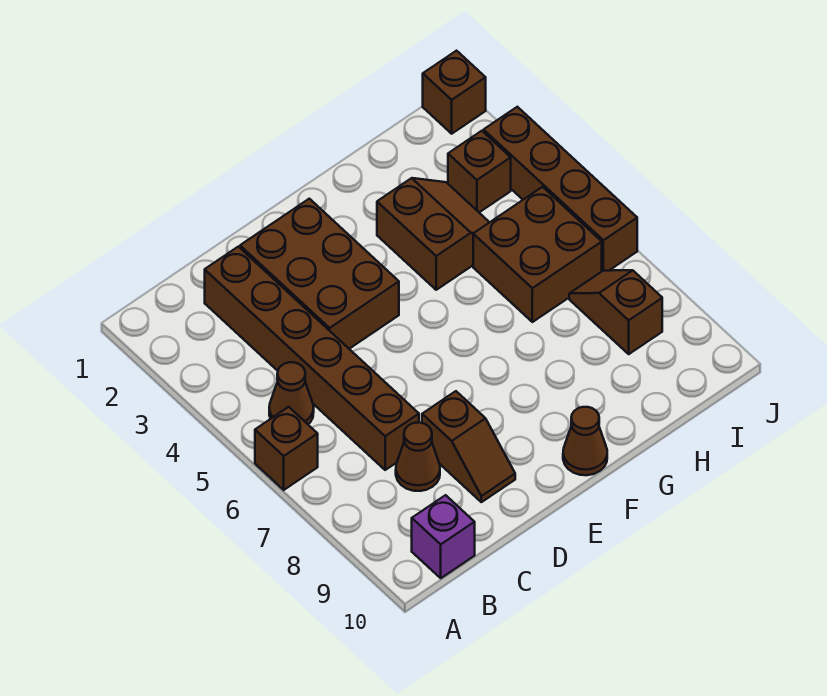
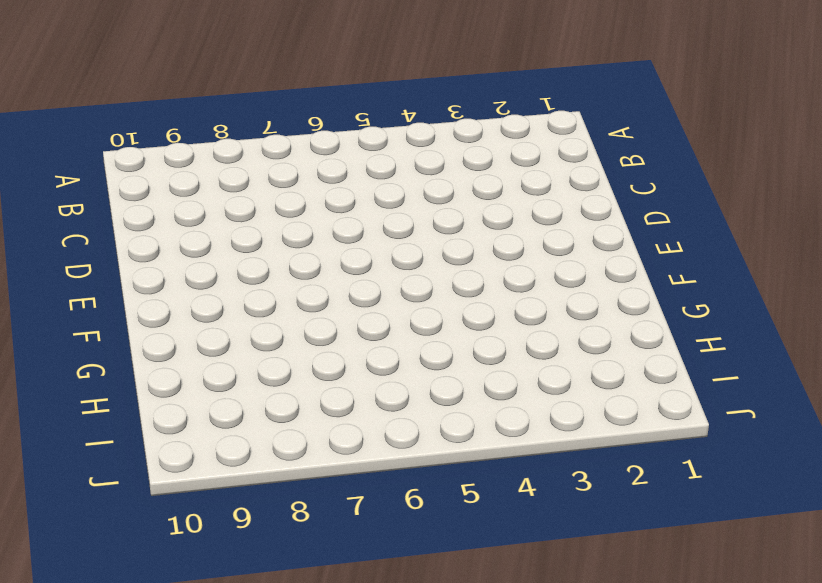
none -> brown 1x1 brick [255,407,318,490]
none -> brown 1x1 cone [269,362,314,424]
none -> purple 1x1 brick [412,495,475,578]

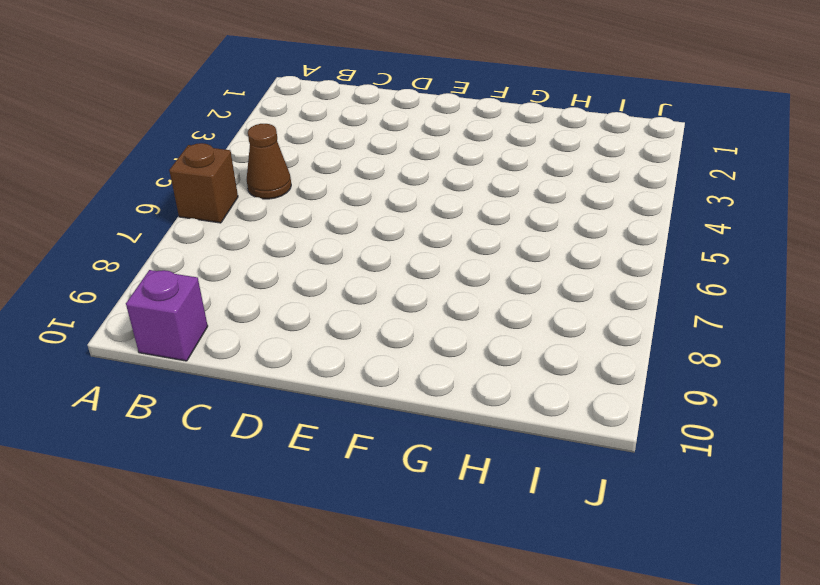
none -> brown 1x6 brick [205,247,419,470]
none -> brown 1x1 cone [396,423,440,491]
none -> brown 2x3 brick [240,199,399,349]

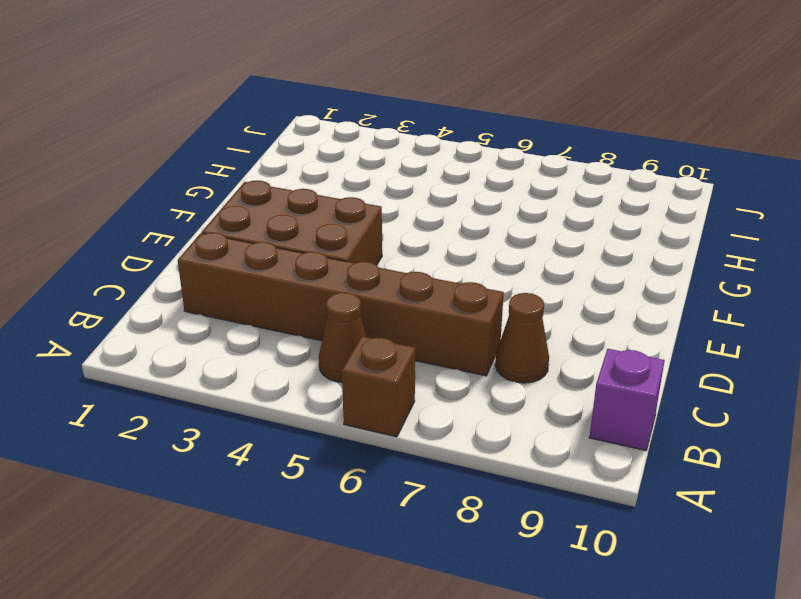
none -> brown 1x2 slope [422,391,515,502]
none -> brown 1x1 cone [563,407,607,475]
none -> brown 2x2 slope [377,178,489,290]

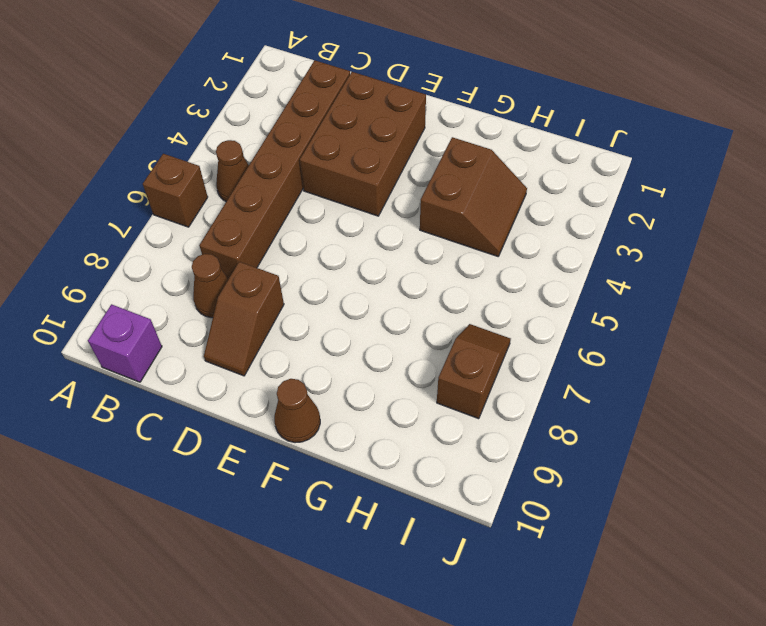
none -> brown 2x2 brick [473,187,602,322]
none -> brown 1x1 brick [448,131,511,212]
none -> brown 1x1 brick [423,51,486,134]

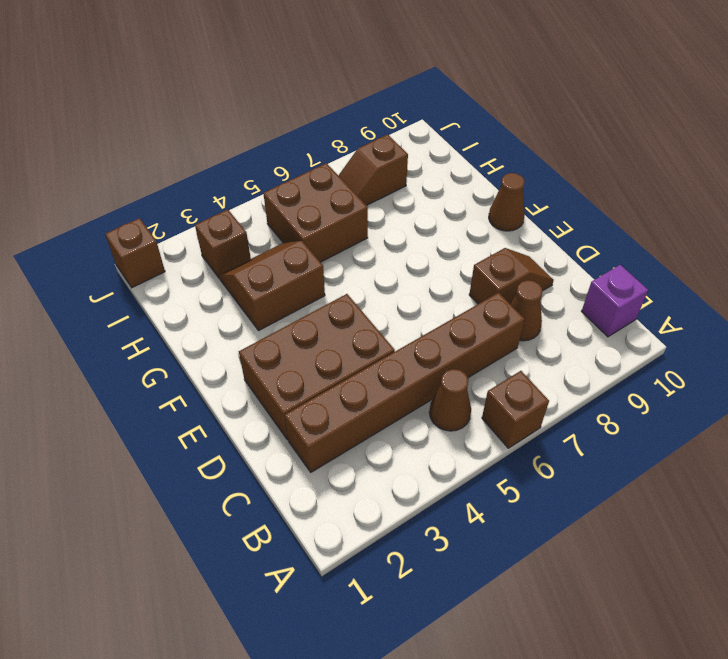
none -> brown 1x4 brick [484,107,637,271]

